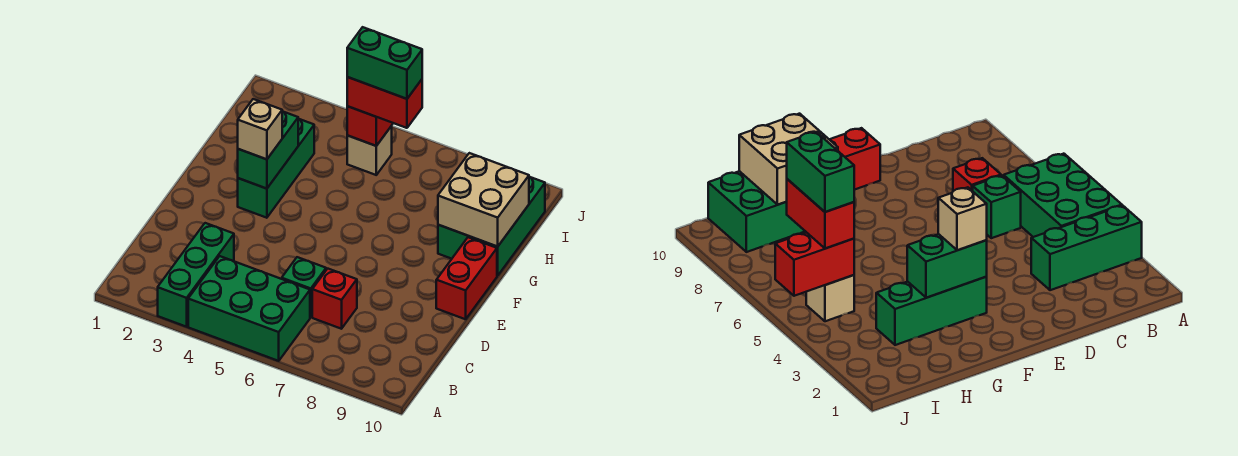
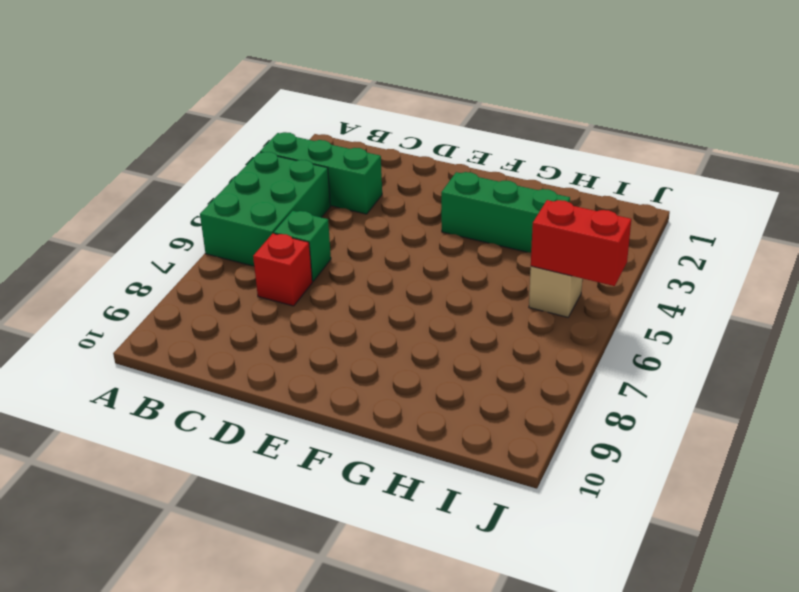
none -> red 1x2 brick [436,237,497,319]
none -> green 2x3 brick [438,177,545,276]
none -> green 1x2 brick [238,111,298,189]

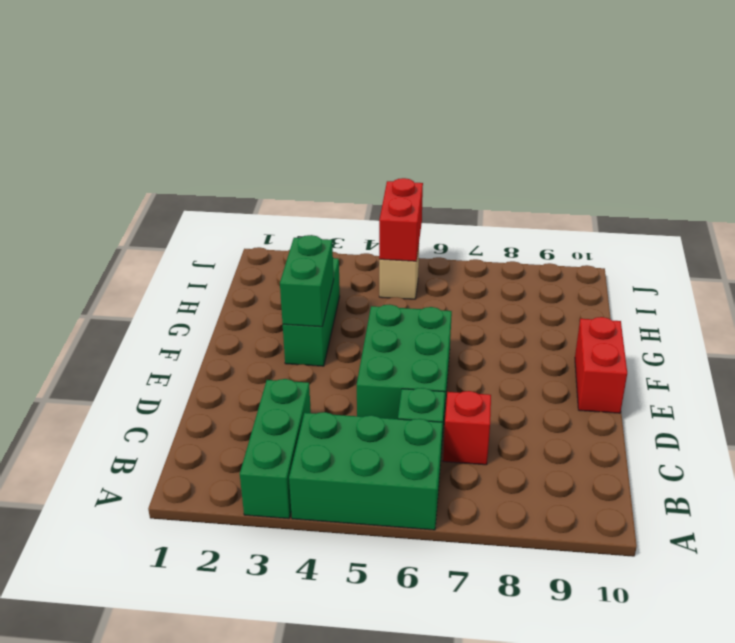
green 2x3 brick [357,304,452,419] -> green 2x3 brick moved to [438,177,545,276]
none -> tan 2x2 brick [438,153,529,247]
none -> tan 1x1 brick [238,99,282,159]
none -> red 1x2 brick [347,77,422,128]

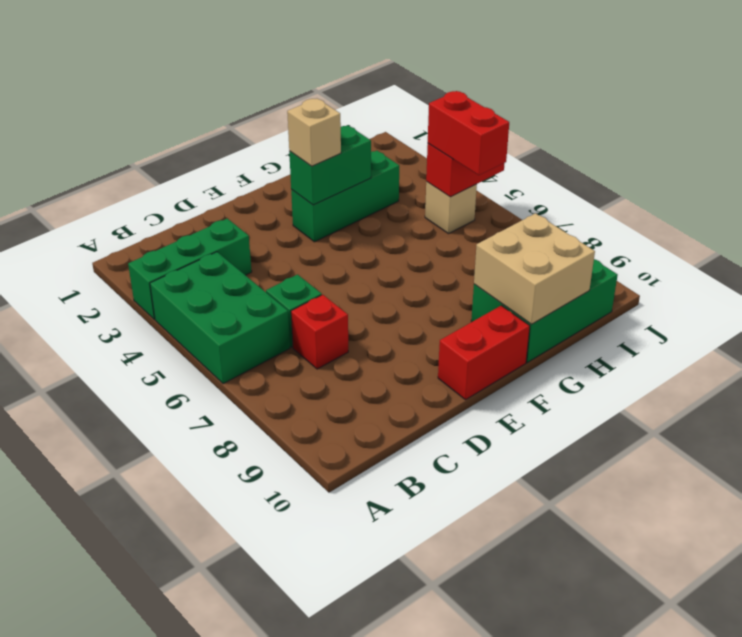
none -> green 1x2 brick [347,27,422,99]

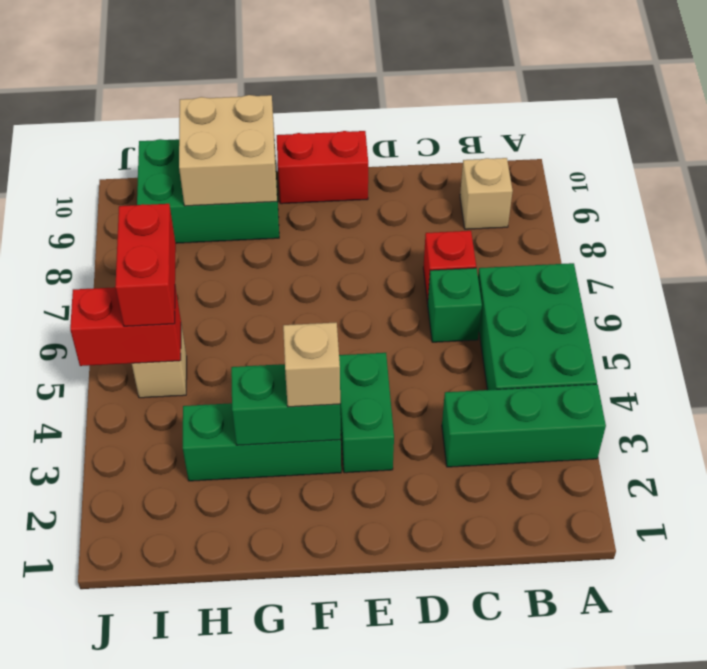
tan 1x1 brick [460,158,513,229] -> none
green 1x2 brick [339,353,394,473] -> green 1x2 brick moved to [347,27,422,99]

